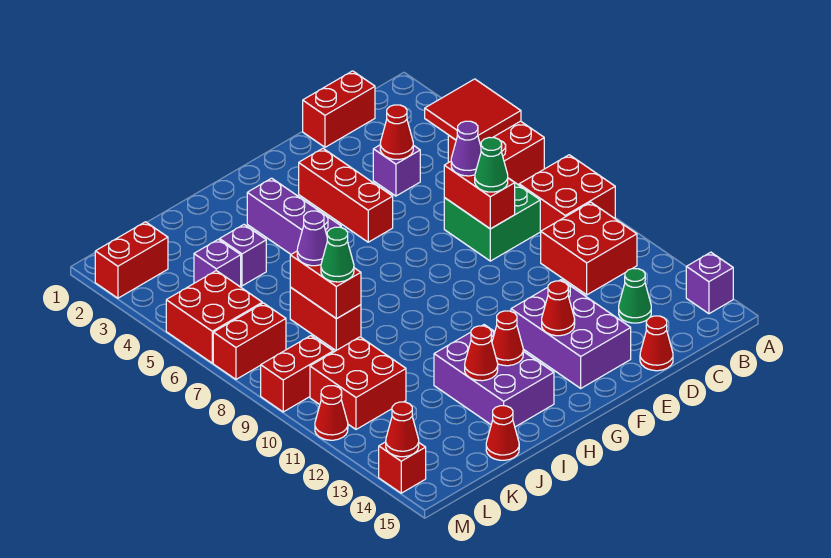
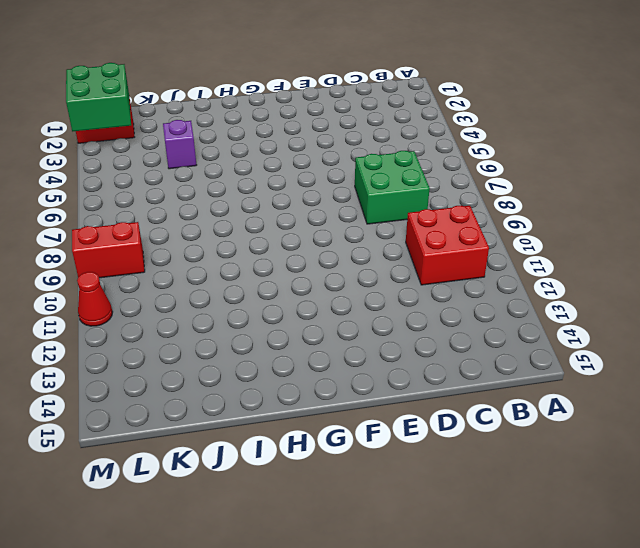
green 2x2 brick [66,63,131,132] -> none
none -> red 2x2 brick [448,121,544,185]
none -> red 2x2 brick [519,155,615,231]
none -> purple 1x1 brick [686,252,733,314]
none -> red 1x2 brick [303,71,375,147]

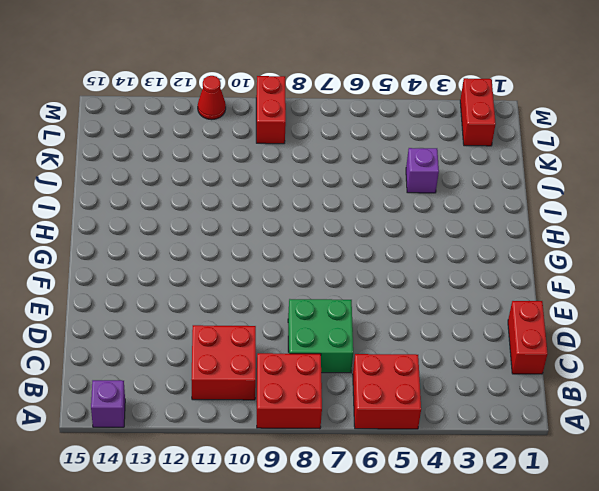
none -> green 1x1 cone [619,268,651,323]
none -> purple 1x1 brick [373,145,420,196]
none -> red 1x1 cone [640,316,673,371]
none -> purple 2x3 brick [511,280,631,388]

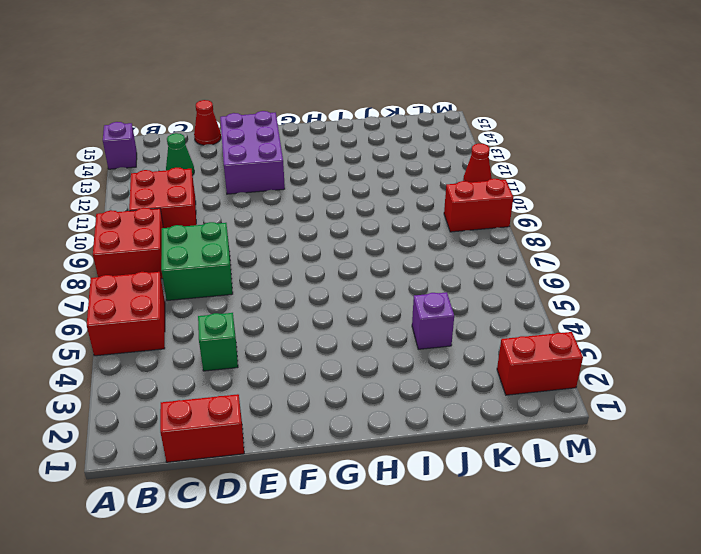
green 1x1 brick [198,313,238,371] -> purple 1x1 brick [373,145,420,196]
none -> red 1x3 brick [299,148,393,242]
none -> purple 1x3 brick [247,178,341,254]
none -> purple 2x3 brick [434,325,554,427]
none -> red 1x2 brick [290,288,361,350]

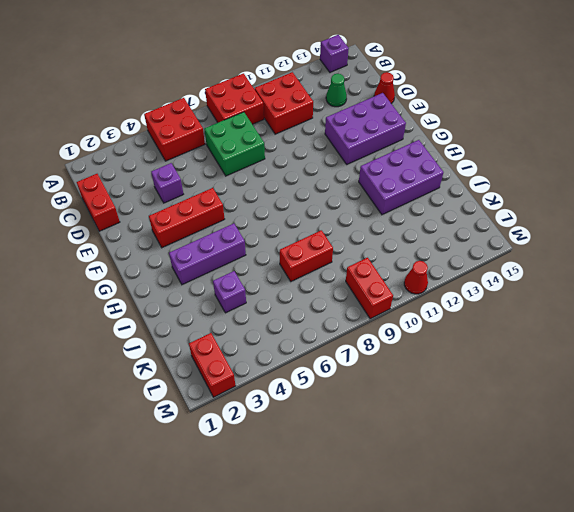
none -> red 1x1 cone [486,406,519,460]
none -> purple 1x1 brick [194,239,241,287]
none -> red 2x2 brick [310,337,406,429]
none -> red 2x2 brick [166,271,262,363]

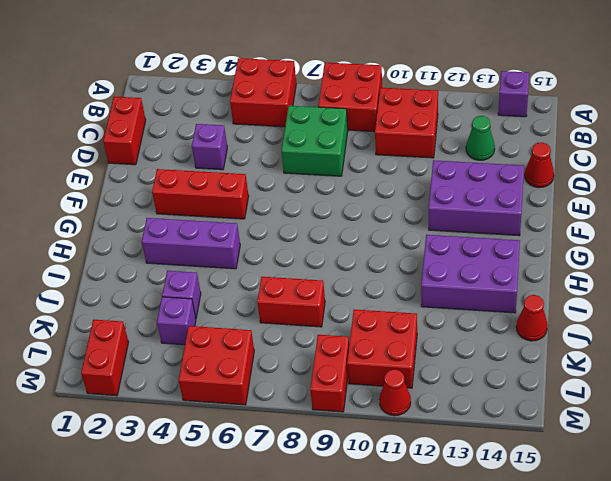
none -> red 1x2 brick [213,303,286,379]
none -> red 1x1 brick [379,442,426,493]
none -> red 2x2 tile [425,79,521,145]
none -> red 1x1 cone [380,105,413,160]

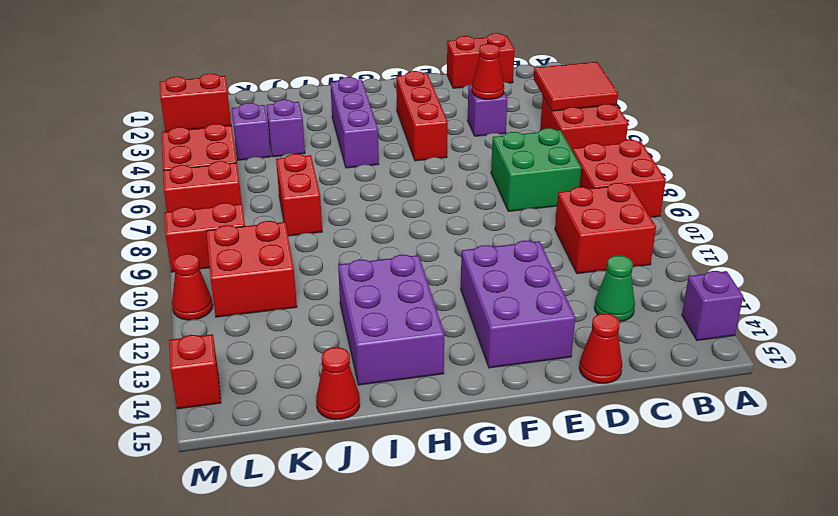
none -> red 1x2 brick [444,162,515,229]
none -> red 1x1 cone [542,281,575,336]
none -> red 1x1 cone [492,311,523,366]
none -> red 1x1 cone [465,326,498,381]

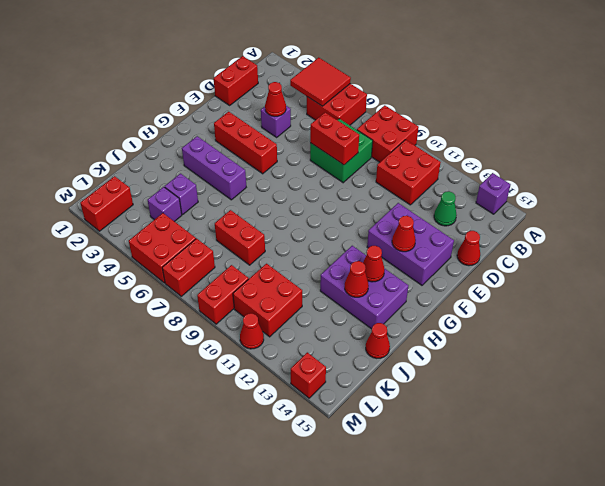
none -> red 1x2 brick [290,251,361,319]
none -> red 1x1 cone [386,402,419,457]
none -> purple 1x1 cone [451,121,481,176]
none -> green 1x1 cone [475,137,508,192]

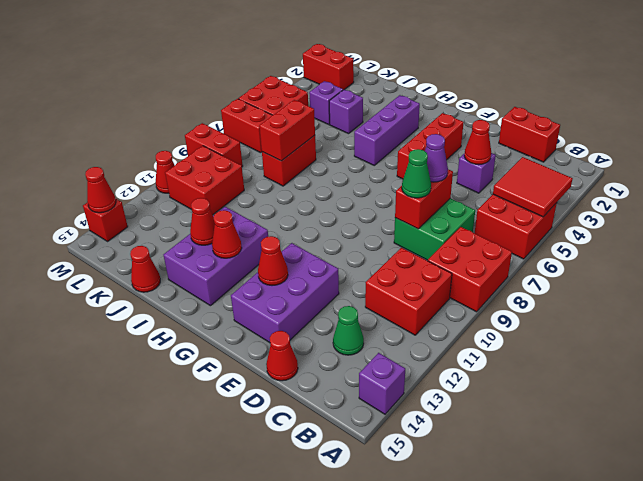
none -> purple 1x1 cone [297,211,327,266]
none -> green 1x1 cone [321,227,354,282]

